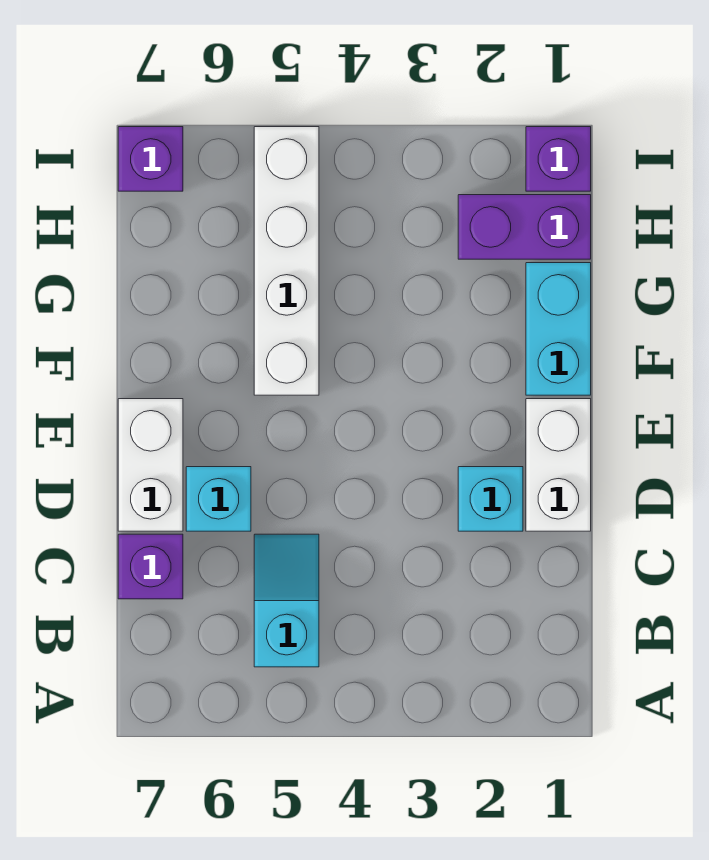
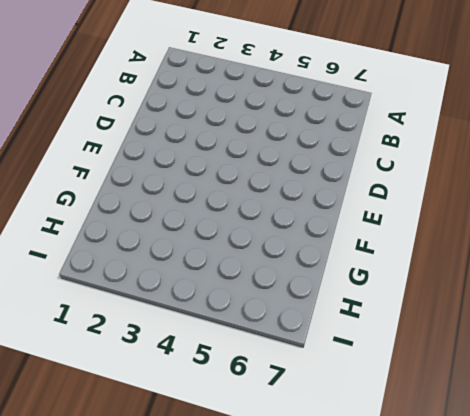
none -> cyan 1x2 slope [254,534,319,667]
none -> purple 1x1 brick [118,534,183,599]

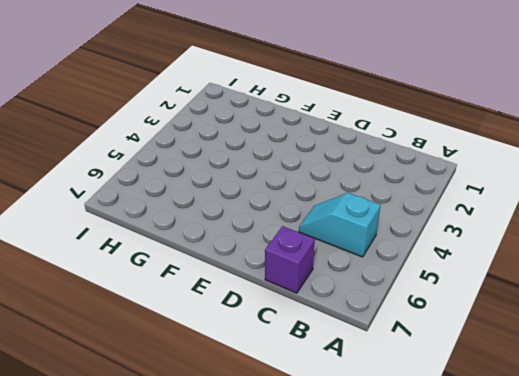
none -> white 1x2 brick [526,399,591,531]
none -> cyan 1x1 brick [458,467,523,531]

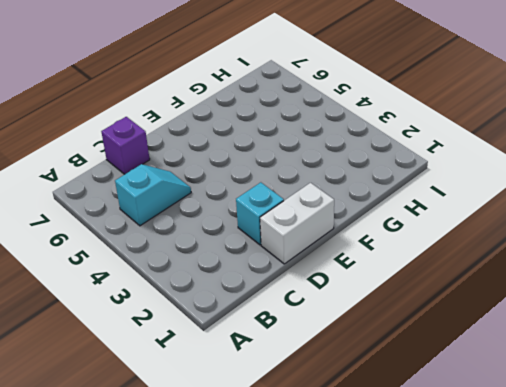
none -> cyan 1x1 brick [186,467,251,531]
none -> white 1x2 brick [118,399,183,531]

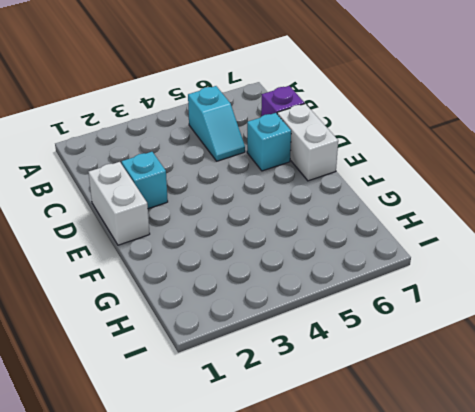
none -> cyan 1x2 brick [526,263,591,395]
none -> white 1x4 brick [254,127,319,395]

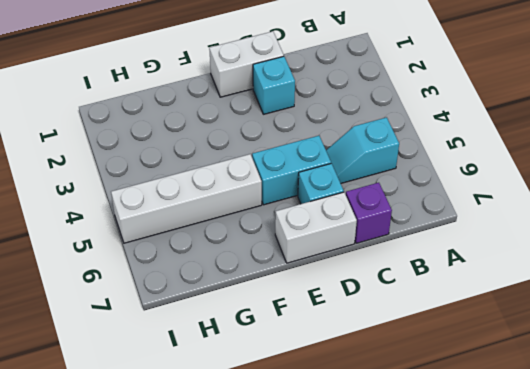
cyan 1x2 brick [252,136,331,205] -> cyan 1x2 brick moved to [526,263,591,395]
none -> purple 1x2 brick [458,195,591,259]
none -> purple 1x1 brick [526,127,591,191]

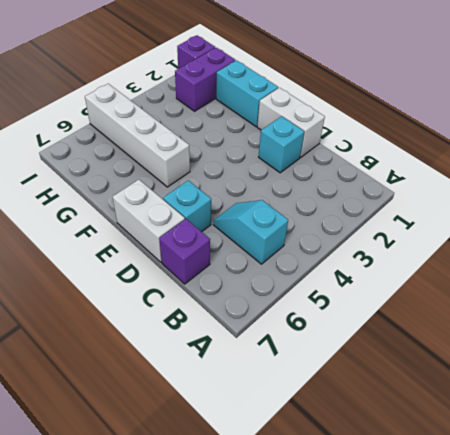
none -> purple 1x1 brick [118,127,183,191]

